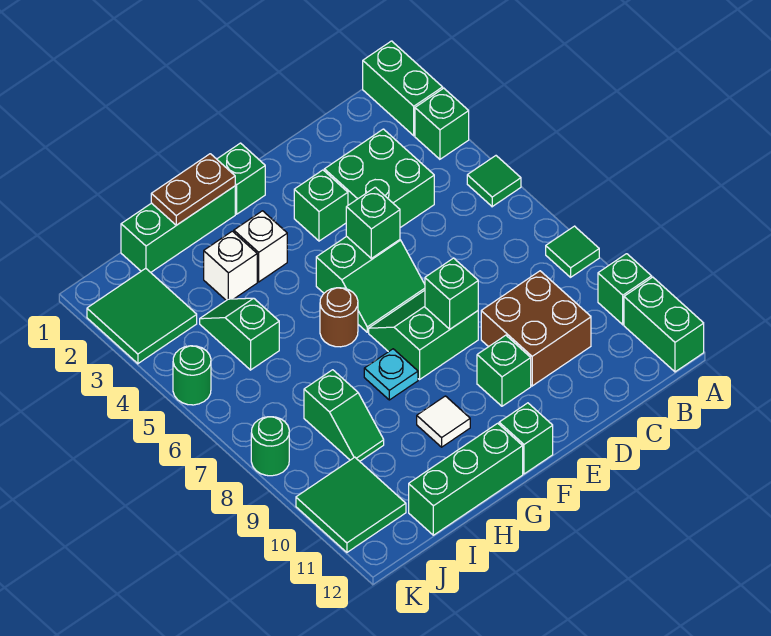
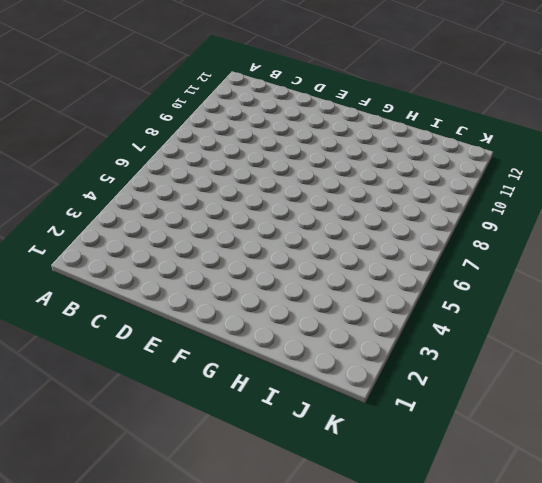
none -> green 1x2 brick [363,41,443,136]
none -> green 1x1 brick [415,88,469,159]
none -> green 1x1 tile [467,156,521,207]
none -> green 1x1 tile [546,226,599,277]

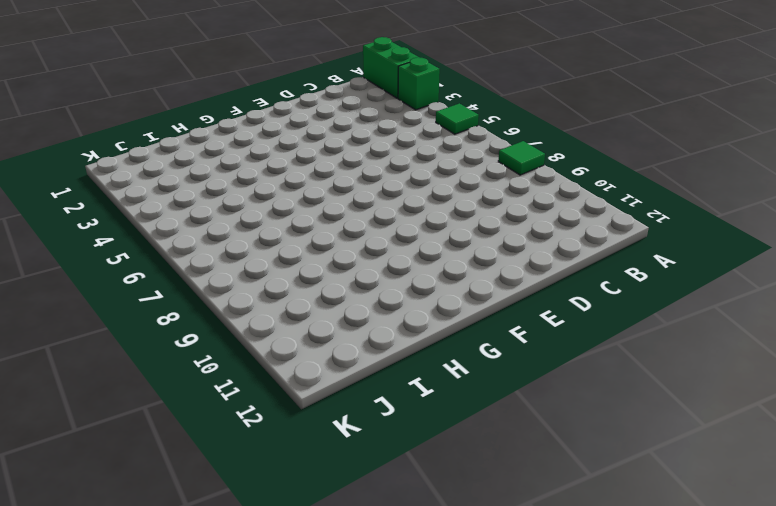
none -> green 1x1 brick [598,254,652,325]
none -> green 1x2 brick [624,277,704,372]
none -> green 2x2 brick [324,129,434,228]
none -> brown 2x2 brick [481,271,591,386]

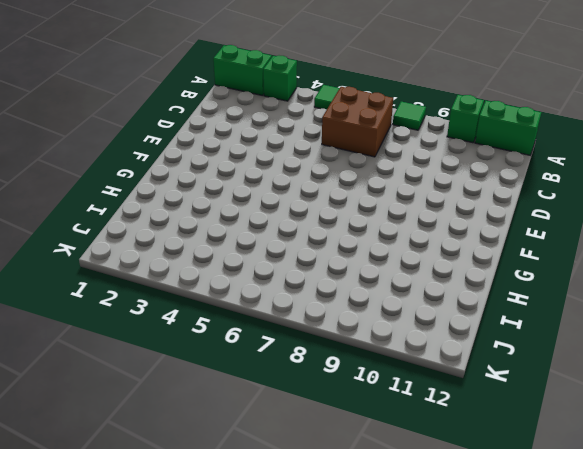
brown 2x2 brick [322,87,393,157] -> brown 2x2 brick moved to [481,271,591,386]
none -> green 2x2 brick [324,129,434,228]
none -> green 1x1 brick [294,170,348,241]
none -> green 2x2 slope [316,236,425,332]
none -> green 2x2 slope [369,290,478,379]

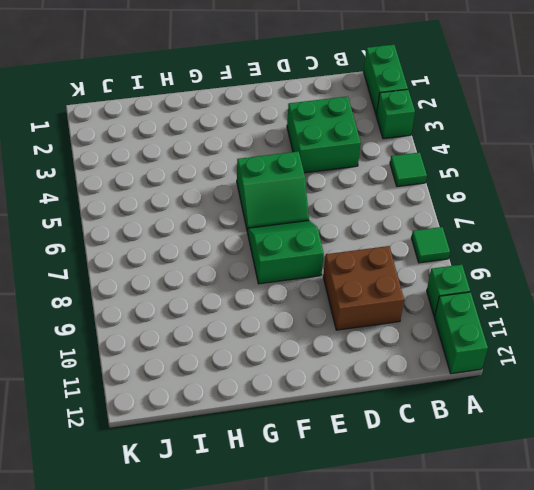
none -> green 1x1 brick [294,170,348,241]
none -> green 1x1 brick [477,335,531,406]
none -> green 1x1 brick [217,143,265,214]
none -> green 1x1 brick [499,403,553,474]

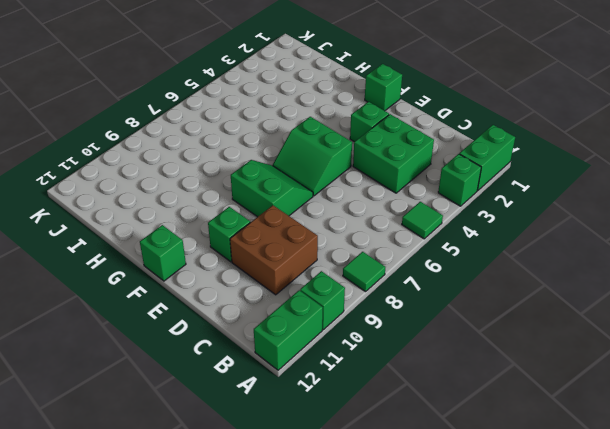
none -> green 1x3 brick [121,186,235,272]
none -> white 1x1 brick [234,211,287,282]
none -> brown 1x1 round brick [320,288,358,347]
none -> cyan 1x1 plate [364,349,418,400]

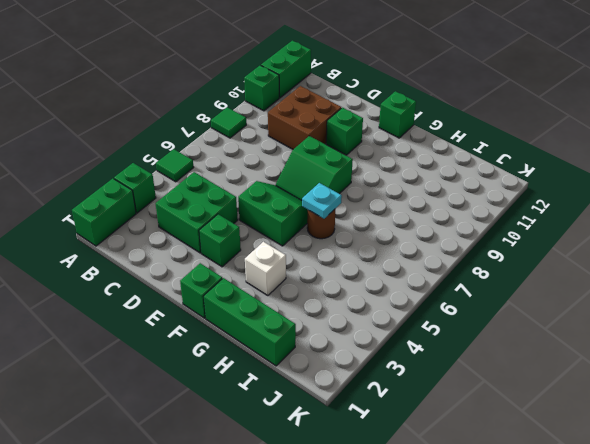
cyan 1x1 plate [302,183,342,219] -> cyan 1x1 plate moved to [364,349,418,400]
none -> white 1x1 tile [417,396,470,447]
none -> green 1x3 brick [409,423,523,535]
none -> white 1x1 brick [204,231,257,300]
none -> green 1x2 slope [200,298,279,370]

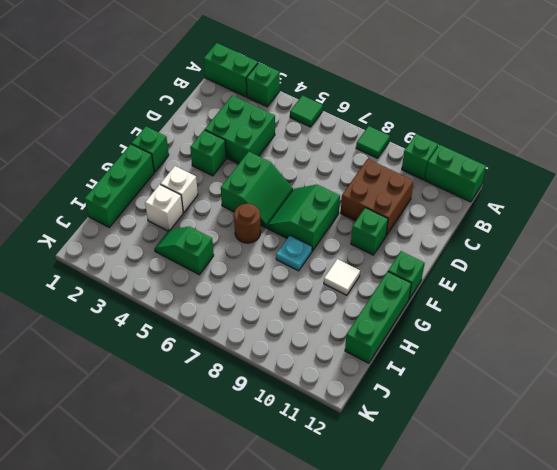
none -> green 1x2 slope [304,370,384,461]
none -> green 2x2 tile [87,268,197,364]
none -> green 2x2 tile [296,457,406,552]
none -> green 1x1 round brick [173,346,211,405]

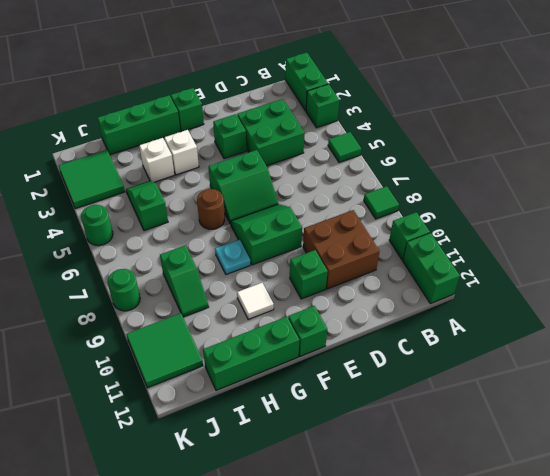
none -> green 1x1 brick [346,187,400,258]
none -> green 1x1 brick [425,258,478,329]
none -> brown 1x2 plate [151,154,235,225]

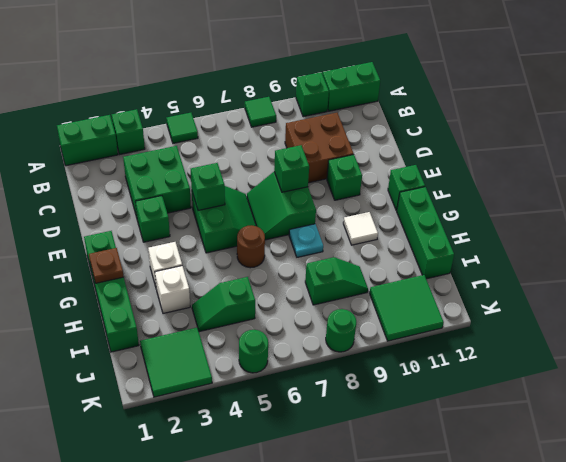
brown 1x1 plate [89,248,124,283] -> brown 1x2 plate [151,154,235,225]

